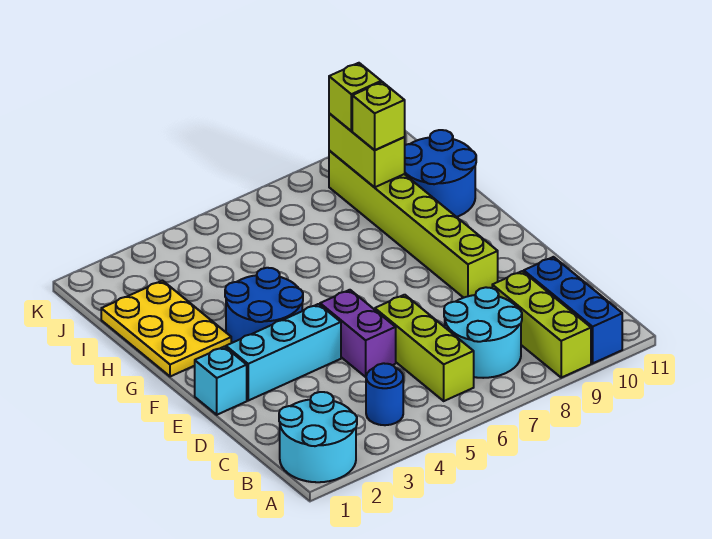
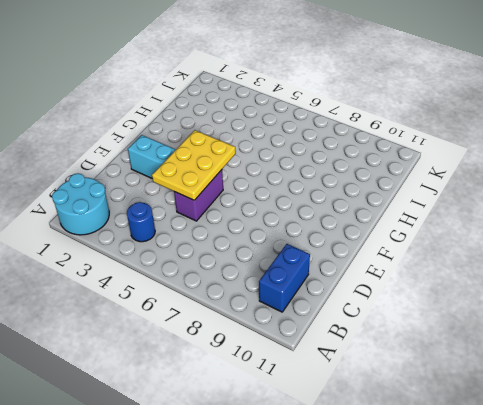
blue 1x2 brick [259,244,310,312] -> blue 1x3 brick [524,257,622,363]
yellow 2x3 plate [152,130,236,200] -> yellow 2x3 plate moved to [101,281,231,377]
none -> lime 1x3 brick [492,271,591,378]
none -> lime 1x3 brick [375,295,474,401]
none -> cyan 2x2 round brick [444,287,522,378]

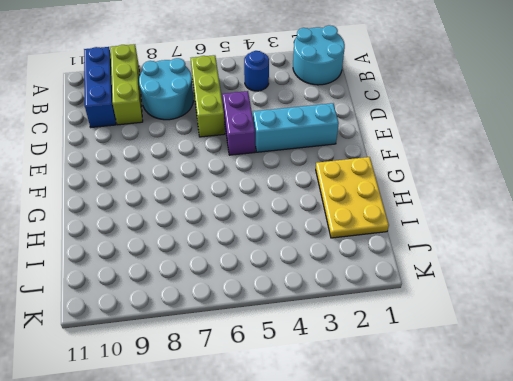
none -> cyan 1x1 brick [195,347,247,415]
none -> lime 1x6 brick [329,151,498,298]
none -> blue 2x2 round brick [225,268,303,343]

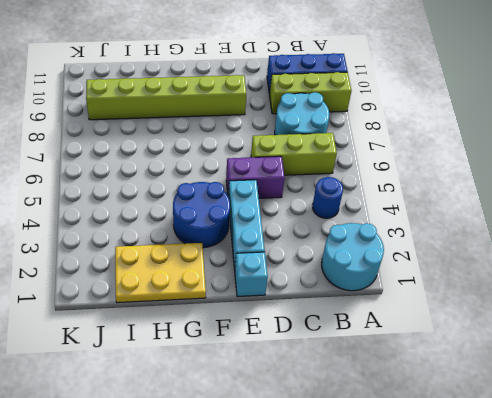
none -> blue 2x2 round brick [405,130,476,217]
none -> lime 1x2 brick [329,114,405,187]
none -> lime 1x1 brick [352,82,405,150]

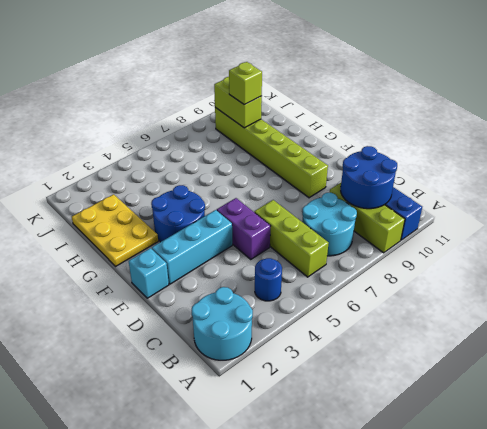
blue 2x2 round brick [341,146,397,209] -> blue 2x2 round brick moved to [405,130,476,217]
none -> lime 1x1 brick [329,63,381,131]

